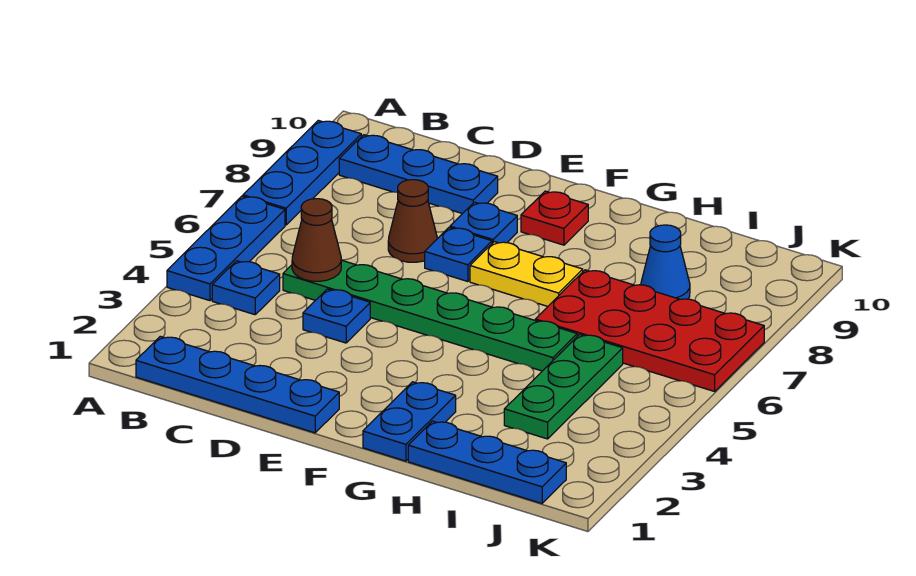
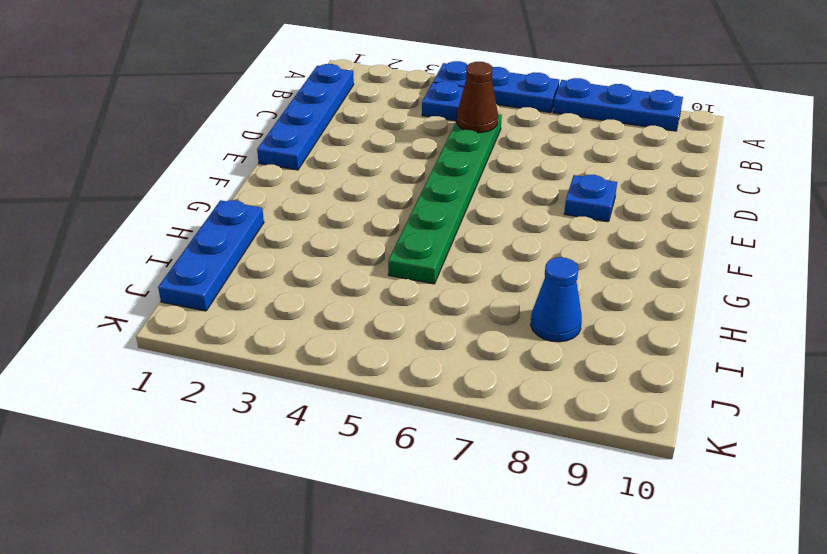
none -> blue 1x3 plate [339,135,498,214]
none -> blue 1x1 plate [303,289,370,343]
none -> brown 1x1 cone [388,180,438,262]

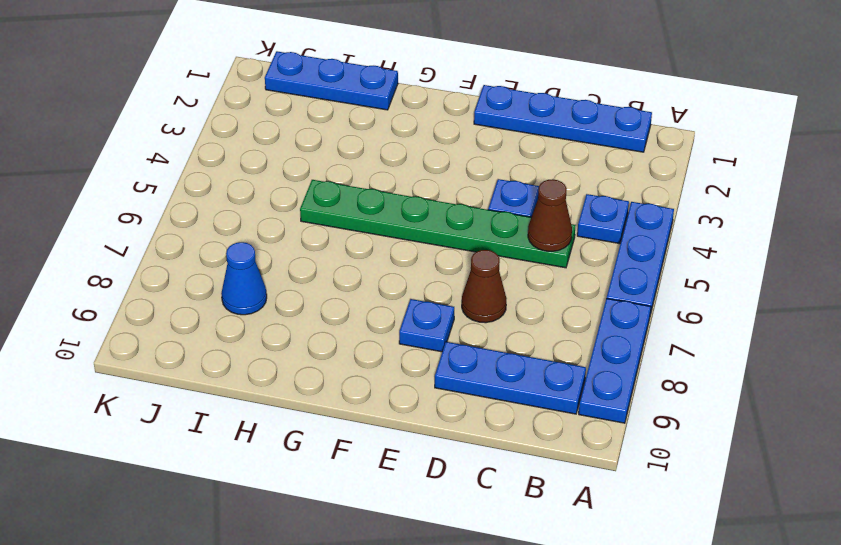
none -> blue 1x1 plate [425,228,492,282]
none -> yellow 1x2 plate [470,242,583,306]
none -> red 1x1 plate [521,191,588,245]

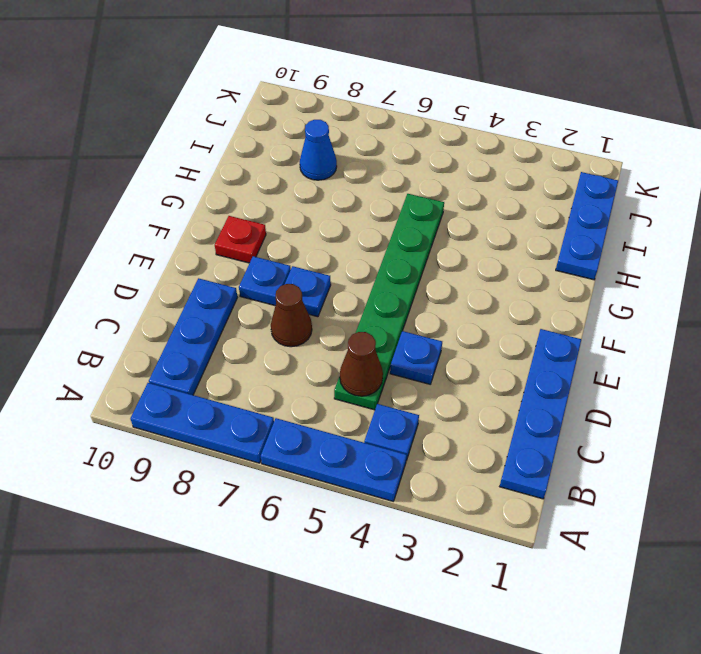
none -> yellow 1x2 plate [470,242,583,306]
none -> blue 1x2 plate [363,382,456,461]
none -> red 2x4 plate [535,270,764,391]

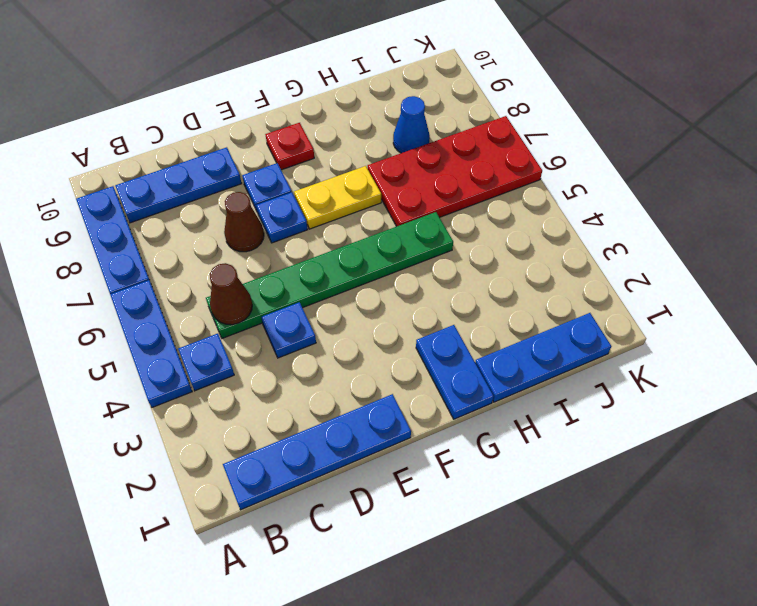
none -> green 1x3 plate [504,334,623,439]

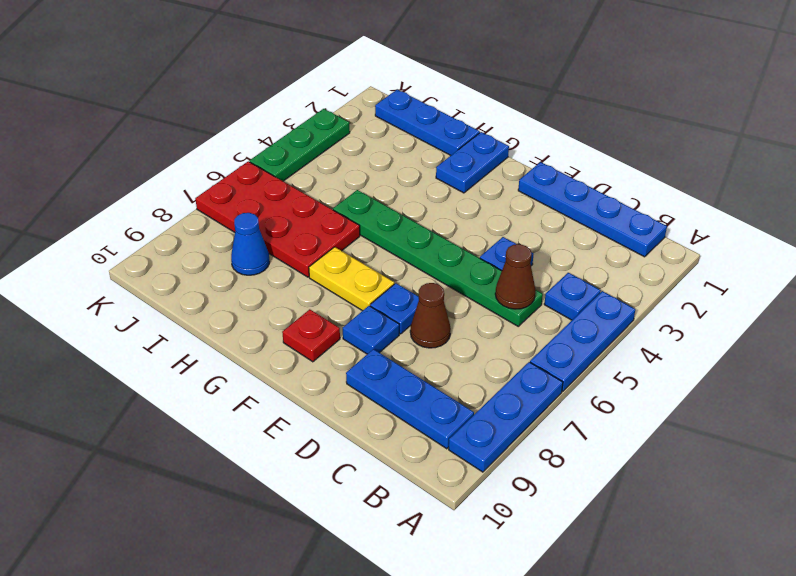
green 1x3 plate [250,109,350,181] -> green 1x3 plate moved to [504,334,623,439]

